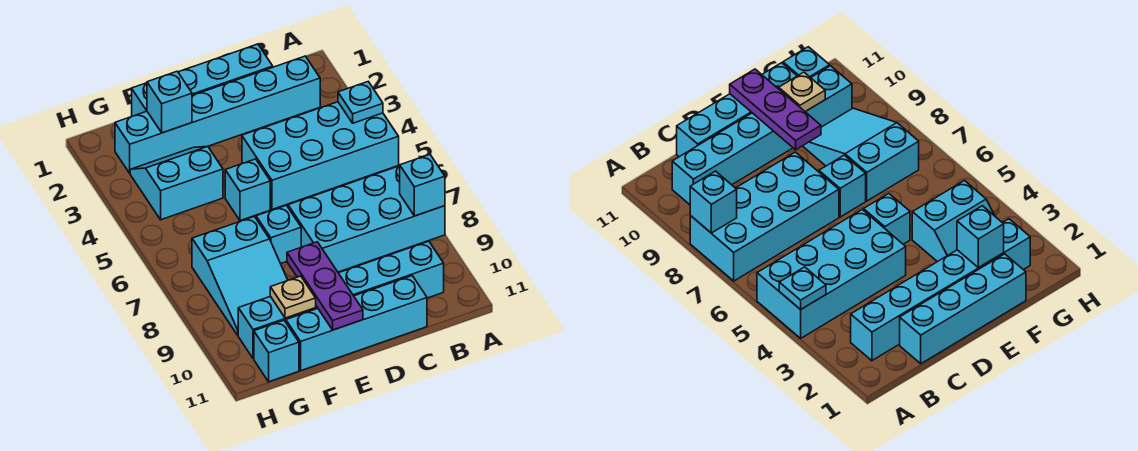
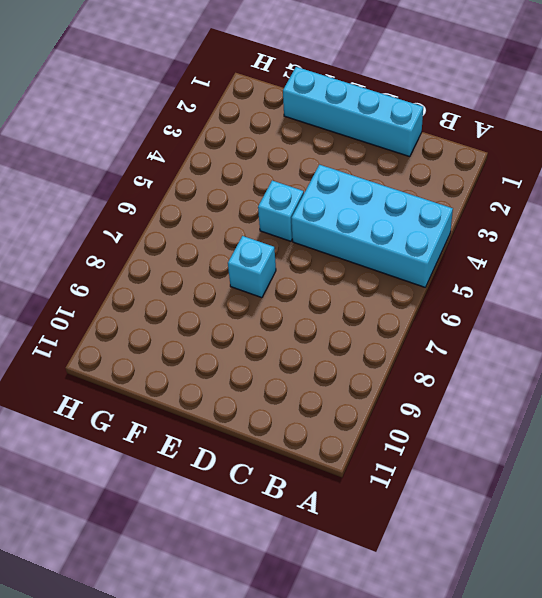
none -> cyan 2x4 brick [288,166,445,272]
none -> cyan 1x6 brick [115,56,320,173]
none -> cyan 1x6 brick [238,241,444,359]

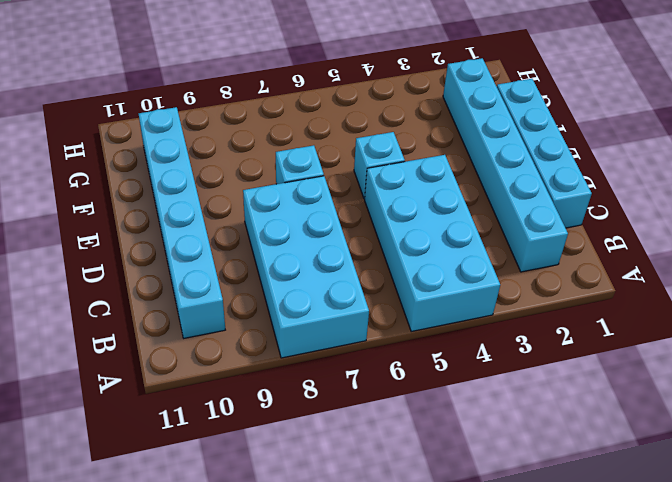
none -> cyan 1x4 brick [286,276,427,370]
none -> cyan 2x2 slope [130,146,223,220]
none -> cyan 2x3 slope [192,217,288,335]

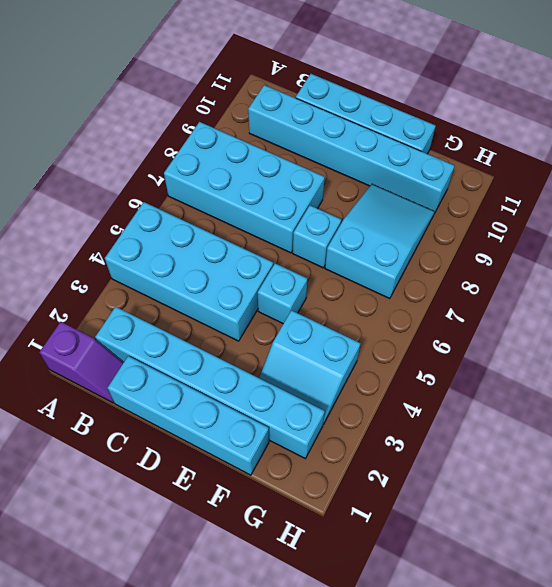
purple 1x2 slope [39,322,124,403] -> none
none -> cyan 1x1 brick [254,320,299,382]
none -> cyan 1x1 plate [338,82,383,123]
none -> cyan 1x1 brick [400,154,445,216]

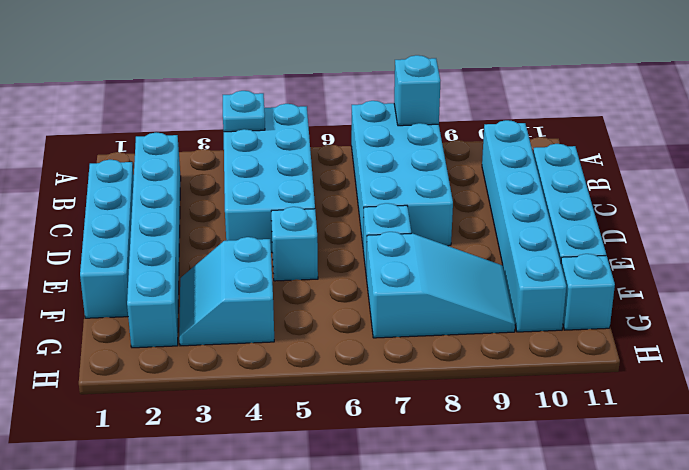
none -> purple 1x3 plate [287,242,363,330]
none -> cyan 1x1 brick [147,71,192,133]
none -> tan 1x1 plate [270,276,316,318]

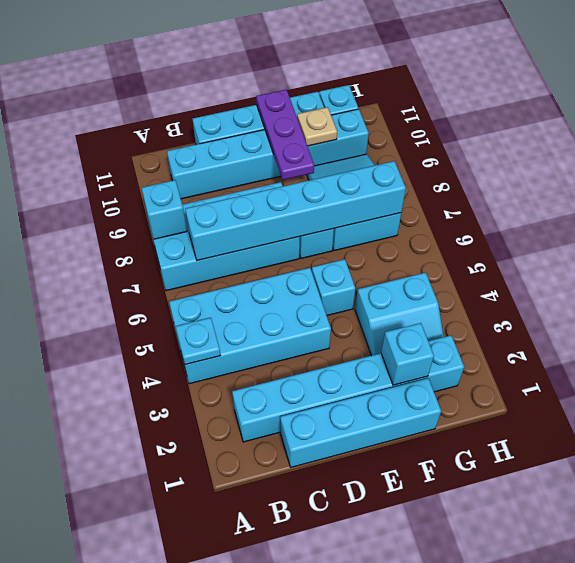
cyan 1x6 brick [185,161,406,260] -> none

